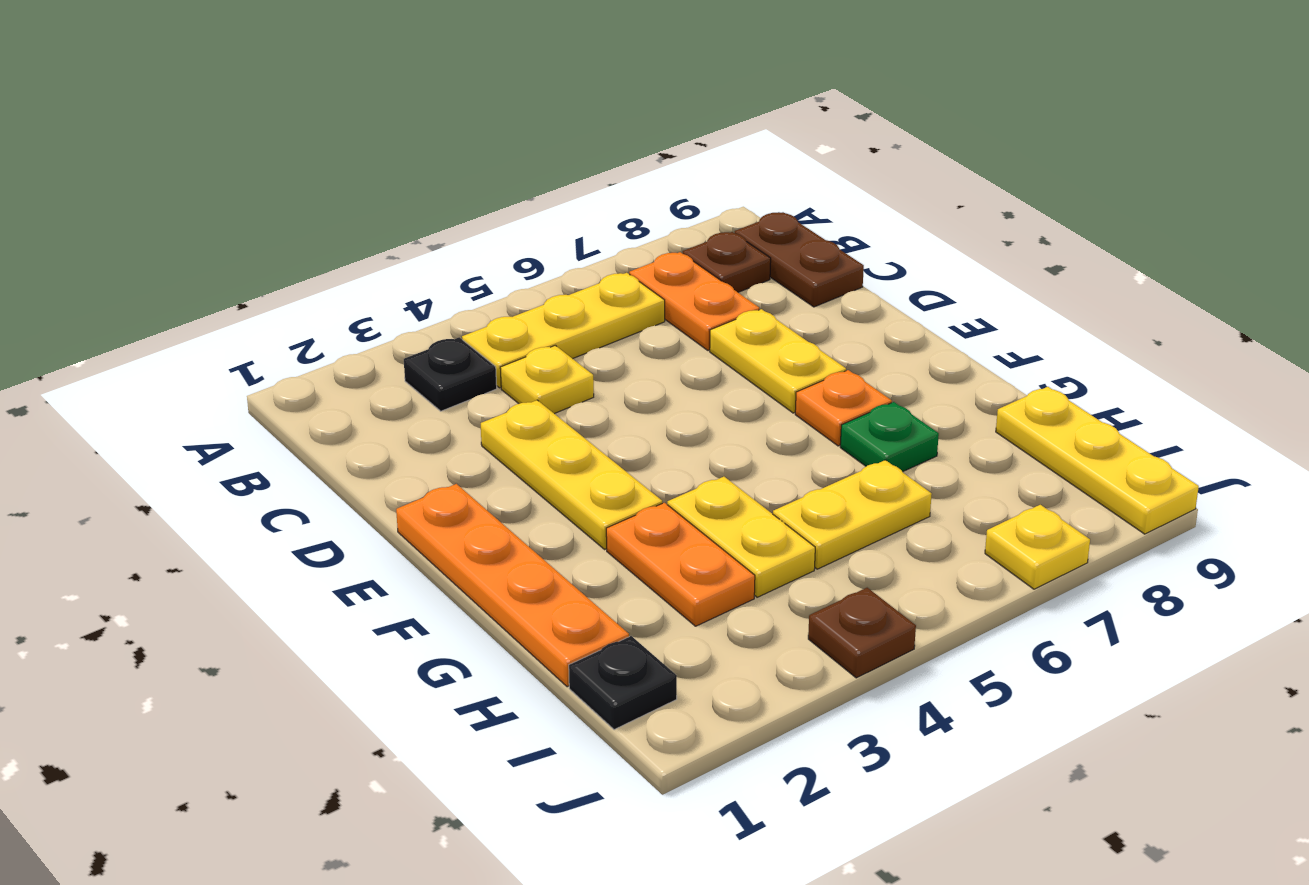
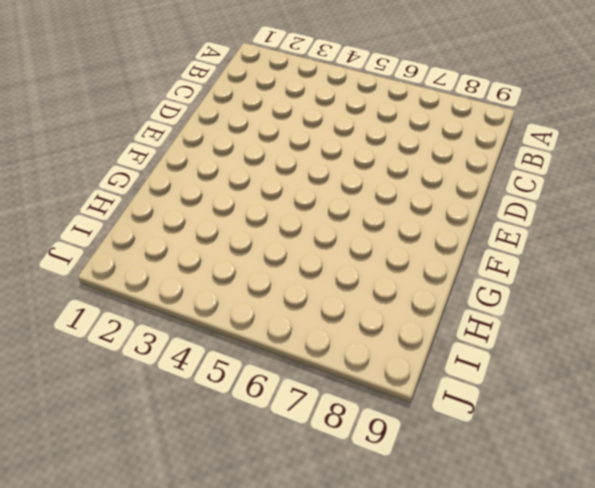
none -> black 1x1 plate [404,337,497,411]
none -> yellow 1x3 plate [462,273,665,388]
none -> orange 1x2 plate [629,252,759,350]

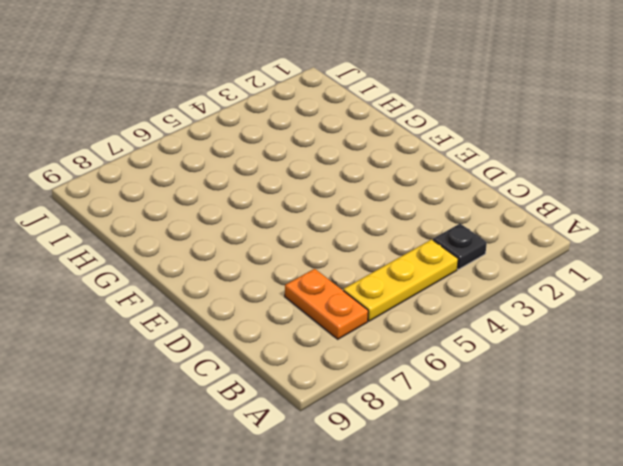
none -> brown 1x1 plate [683,232,771,292]
none -> brown 1x2 plate [735,212,864,307]
none -> yellow 1x1 plate [500,345,594,414]

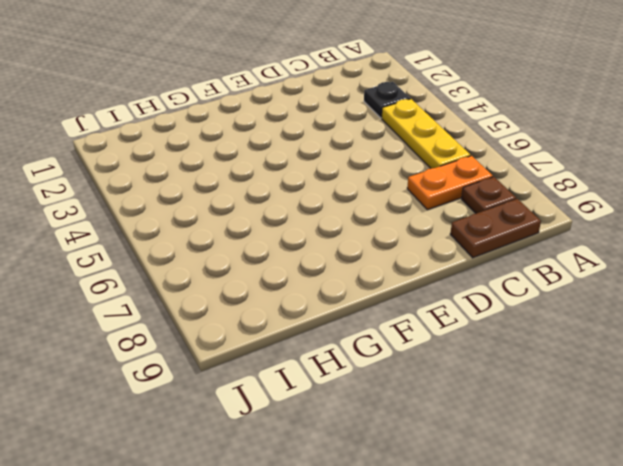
none -> yellow 1x1 plate [500,345,594,414]
none -> yellow 1x3 plate [481,400,662,549]
none -> yellow 1x2 plate [710,309,846,413]

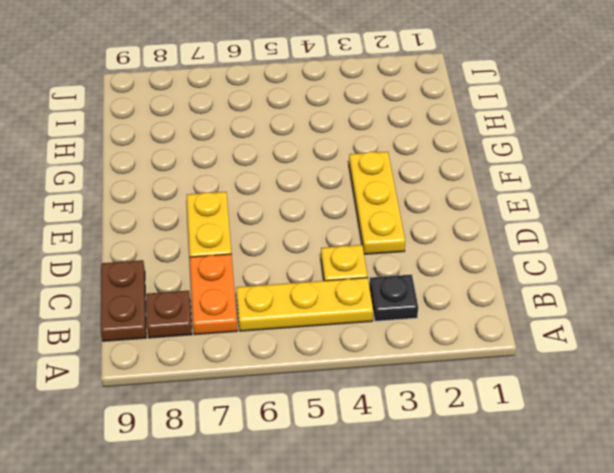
none -> orange 1x4 plate [396,484,629,687]
none -> orange 1x1 plate [795,370,892,446]
none -> orange 1x2 plate [606,503,755,626]

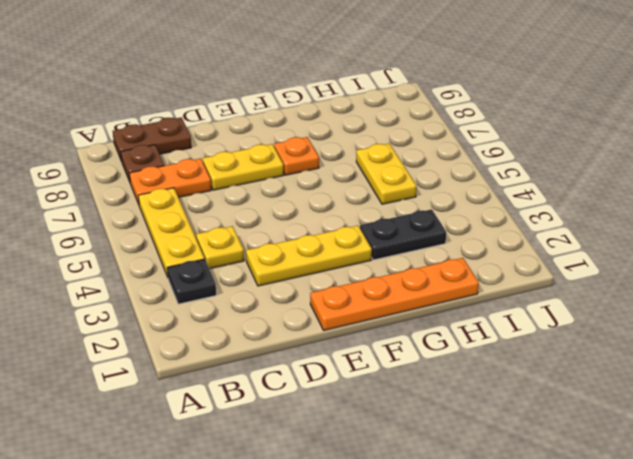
black 1x2 plate [360,209,446,260] -> orange 1x2 plate [606,503,755,626]
none -> yellow 1x2 plate [667,477,815,597]
none -> green 1x1 plate [840,402,939,472]
none -> yellow 1x3 plate [996,387,1199,534]

